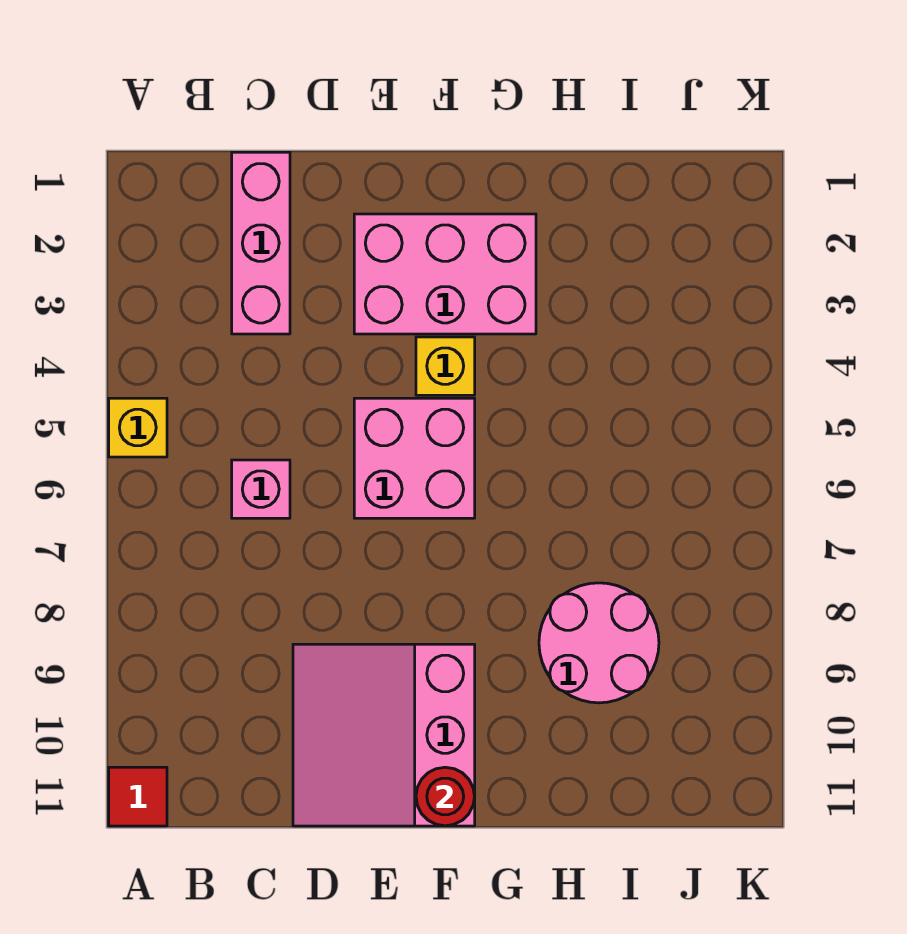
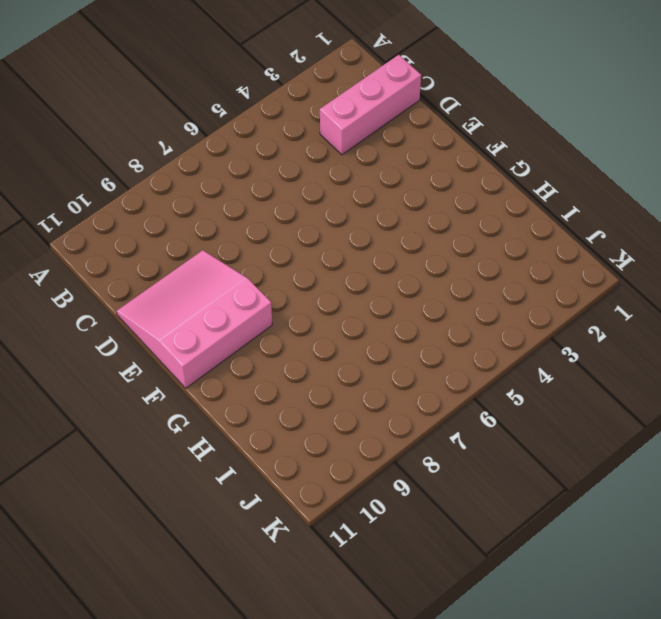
none -> yellow 1x1 brick [109,398,167,457]
none -> red 1x1 tile [109,767,167,826]

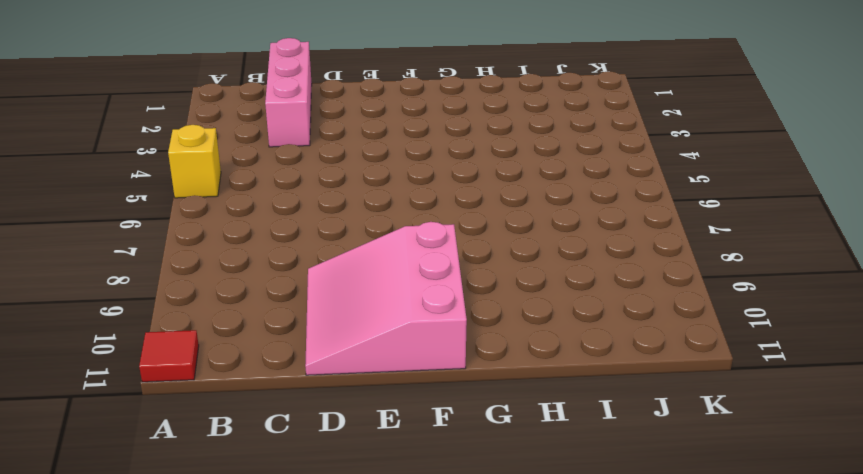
none -> pink 1x1 brick [232,460,290,518]
none -> pink 2x3 brick [354,214,536,334]

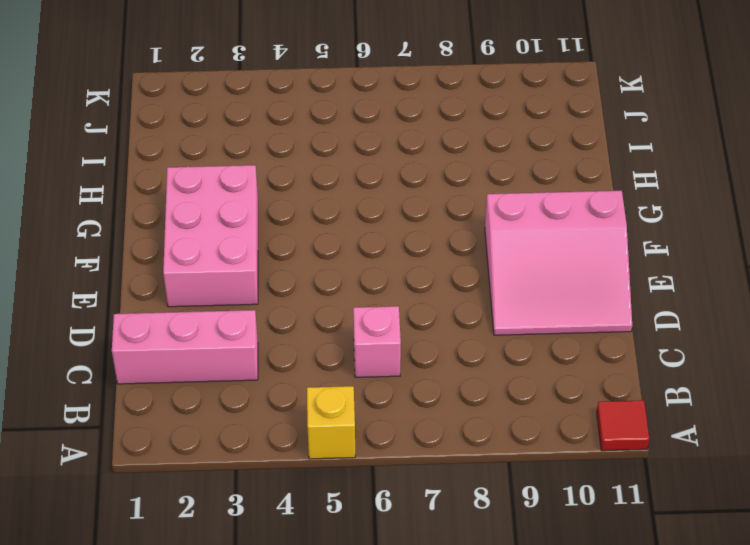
none -> pink 2x2 brick [354,398,475,518]
none -> yellow 1x1 brick [416,337,475,395]

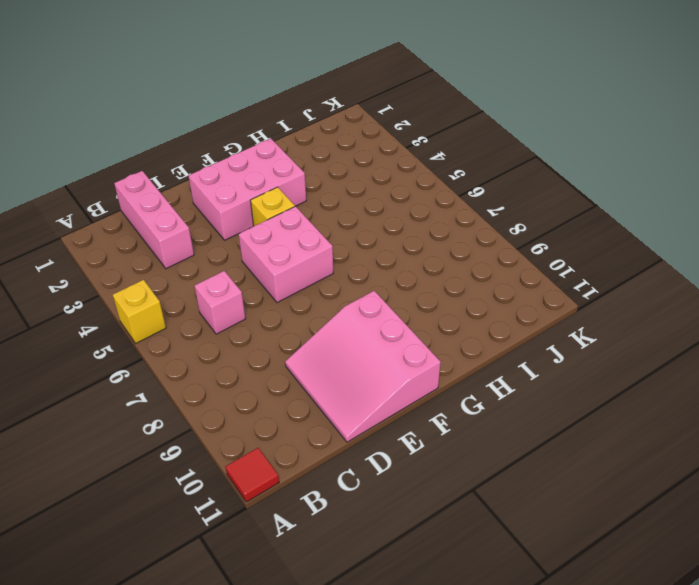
none -> pink 2x2 round brick [539,583,659,703]
none -> red 1x1 round brick [416,767,475,826]

